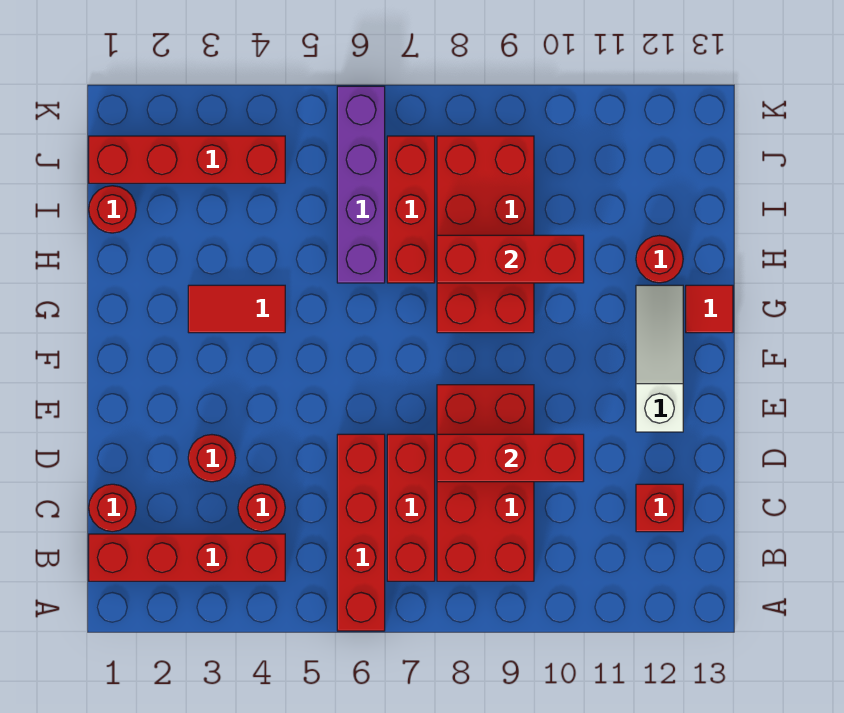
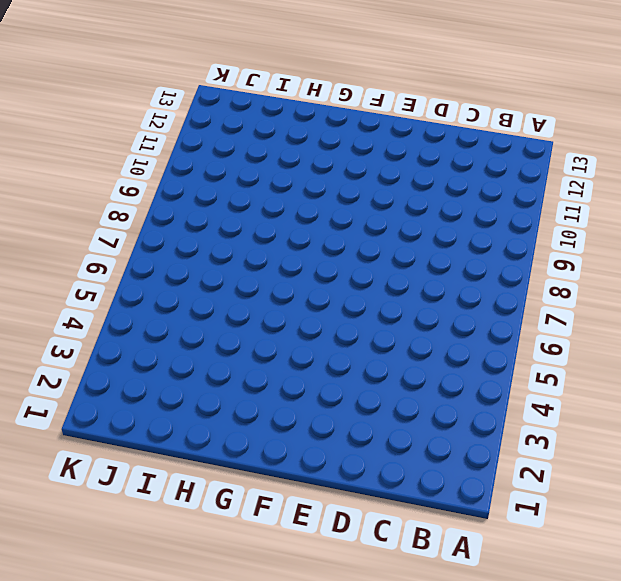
none -> red 1x4 brick [337,434,385,631]
none -> red 1x4 brick [89,534,285,581]
none -> red 1x3 brick [387,434,435,581]

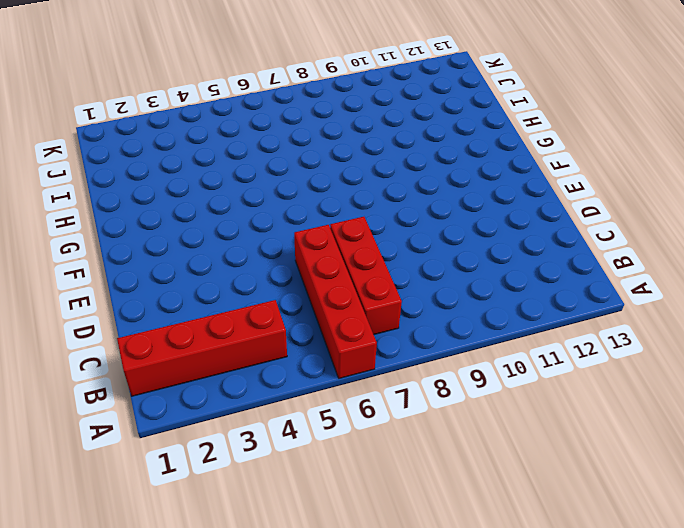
none -> red 2x4 brick [437,385,534,581]
none -> red 1x1 round brick [89,484,136,532]
none -> red 1x1 round brick [238,484,285,532]

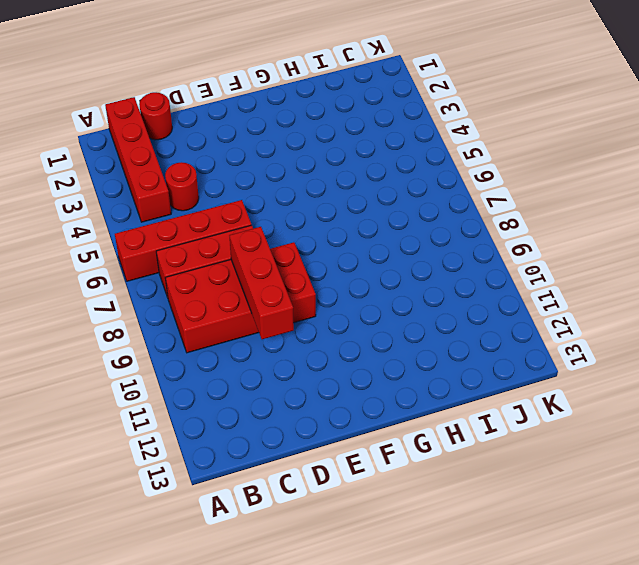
none -> red 1x1 brick [636,484,683,532]
none -> red 1x1 round brick [188,435,235,482]
none -> white 1x3 slope [636,285,683,432]

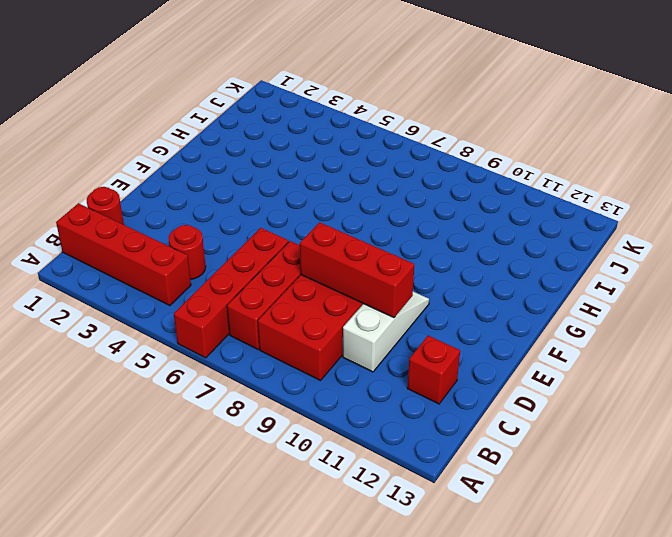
white 1x3 slope [343,292,429,372] -> white 1x3 slope moved to [636,285,683,432]
none -> red 1x1 round brick [188,435,235,482]
none -> red 1x2 tile [188,285,285,333]
none -> red 2x4 brick [437,136,534,333]

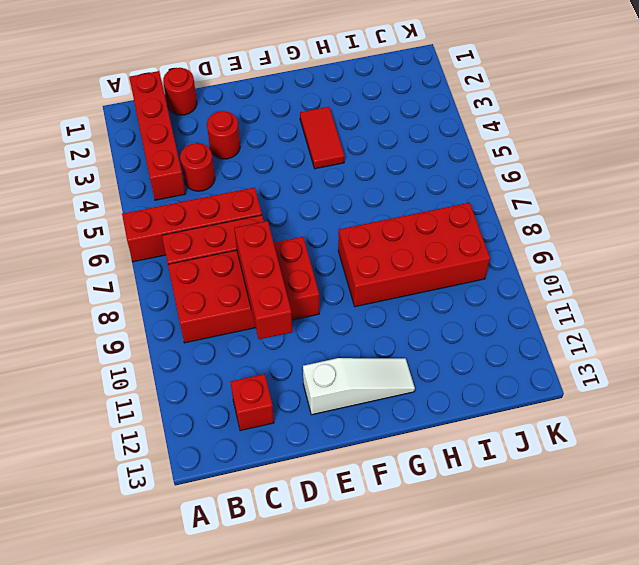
none -> red 1x1 tile [686,285,733,333]
none -> purple 1x4 brick [337,86,385,283]
none -> red 1x3 brick [387,136,435,283]

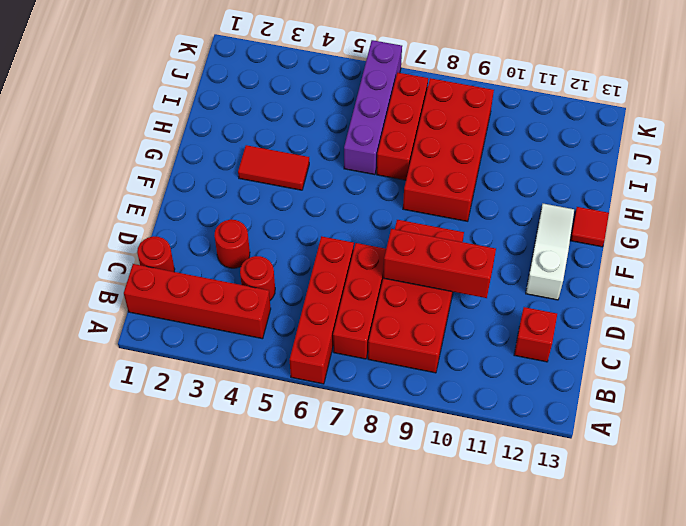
none -> red 1x1 round brick [636,236,683,283]
none -> red 1x1 round brick [89,186,136,233]
none -> red 1x4 brick [89,136,285,183]

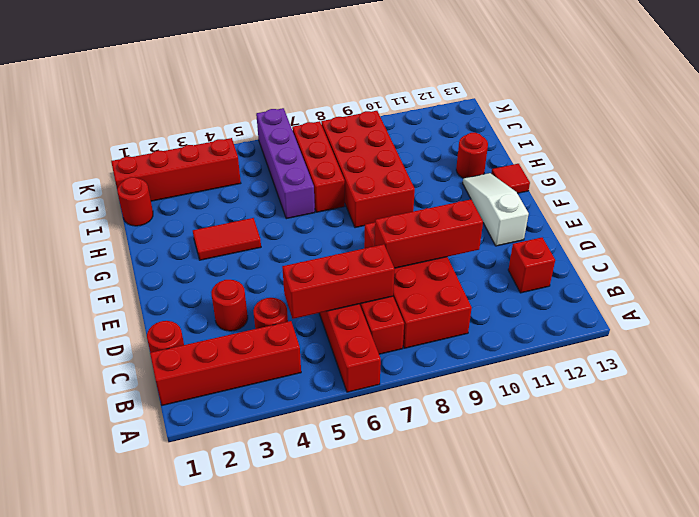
red 1x3 brick [282,244,395,319] -> red 1x3 brick moved to [437,235,584,283]

